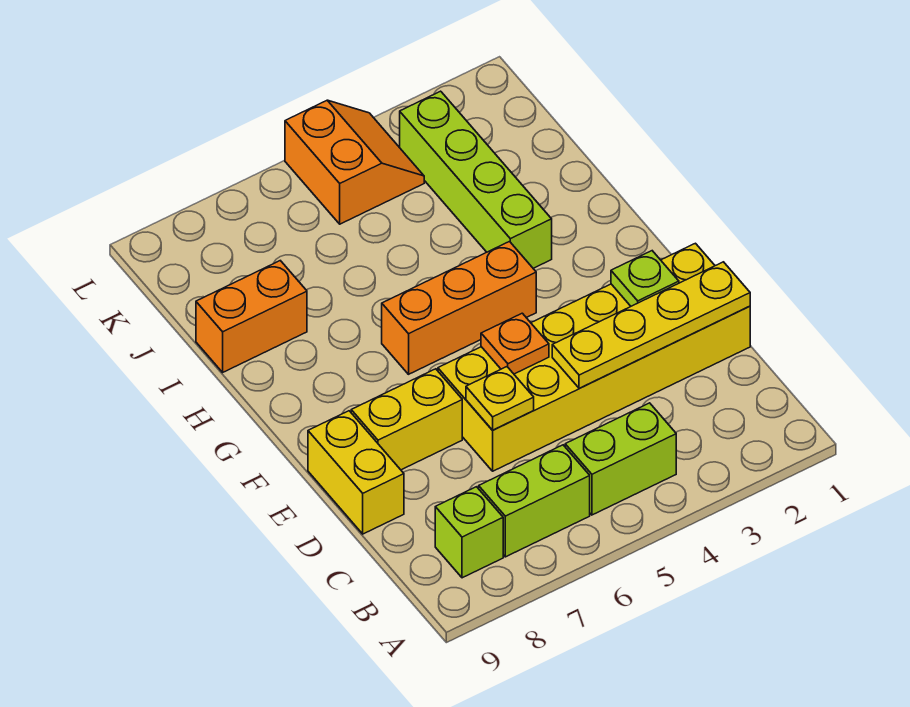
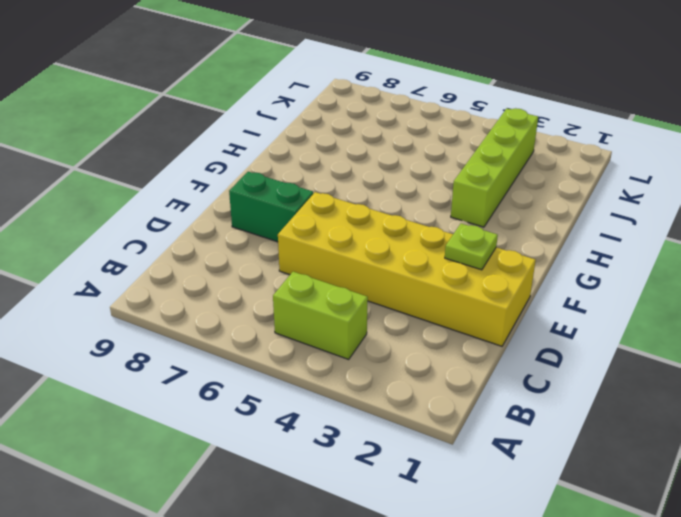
green 1x2 brick [229,172,313,242] -> yellow 1x2 brick [351,369,462,470]
none -> lime 1x2 brick [479,445,590,557]
none -> lime 1x1 brick [435,487,503,578]
none -> yellow 1x2 brick [308,411,404,534]

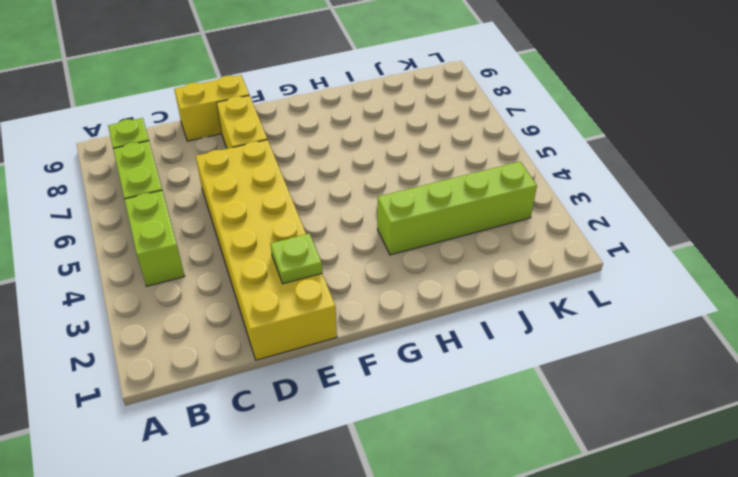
none -> orange 1x3 brick [382,242,536,374]
none -> orange 1x2 brick [196,261,307,372]
none -> orange 2x2 slope [285,100,424,224]

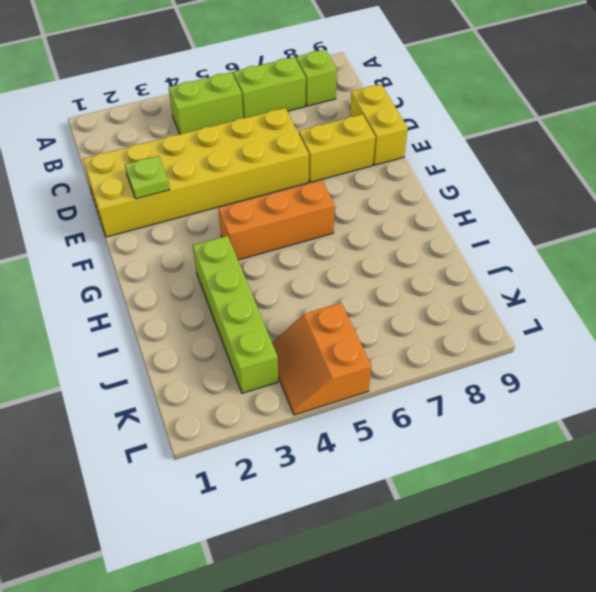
none -> orange 1x2 brick [196,261,307,372]
none -> yellow 1x4 plate [552,262,750,389]
none -> yellow 1x1 plate [466,367,534,430]

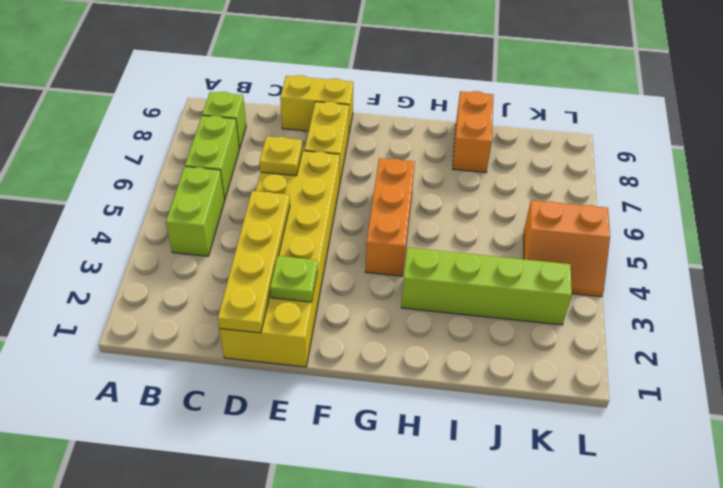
none -> orange 1x1 plate [481,313,549,374]

